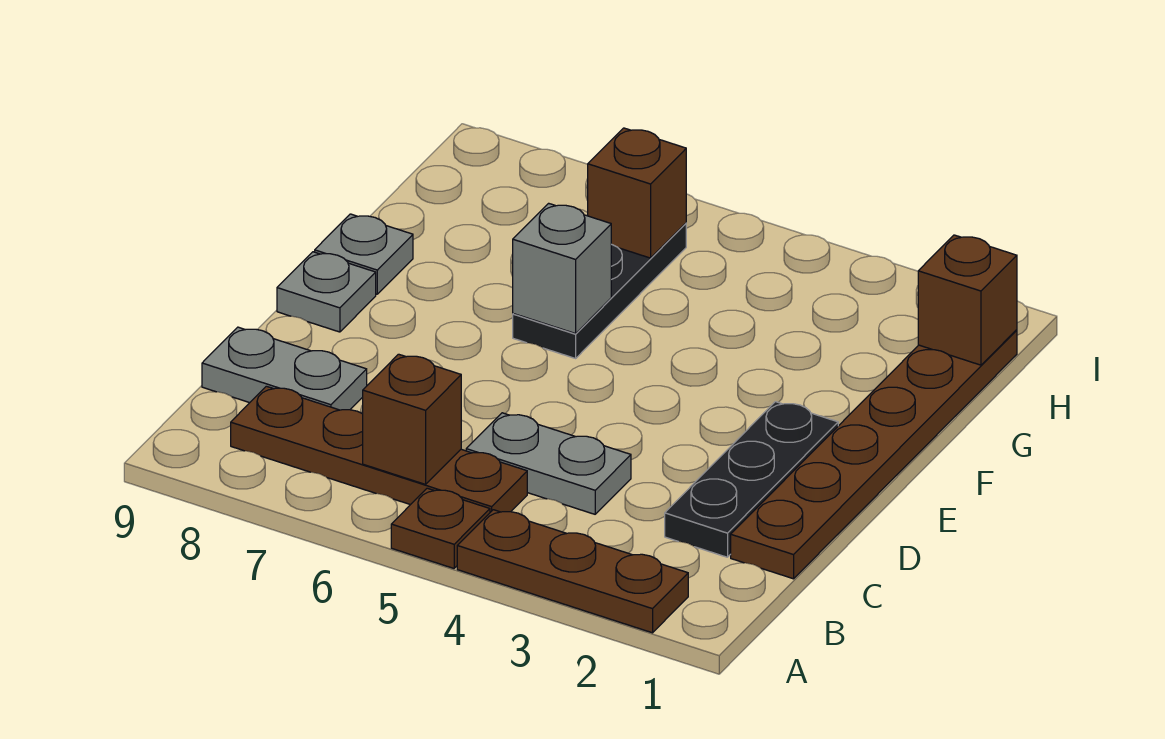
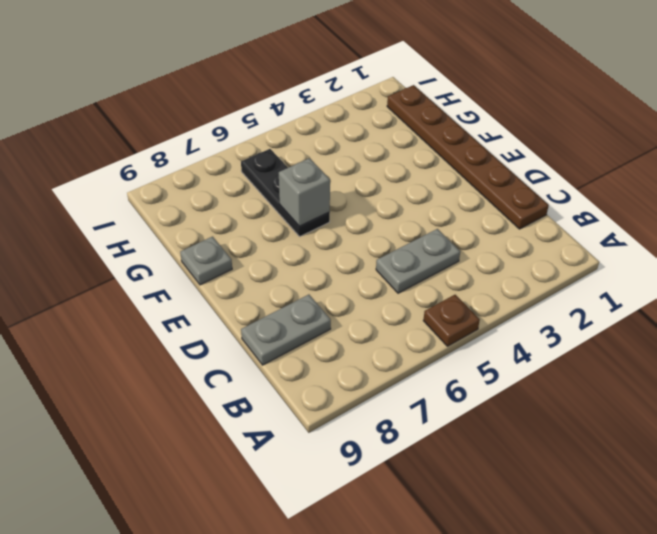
none -> brown 1x3 plate [457,510,688,633]
none -> brown 1x4 plate [231,386,527,512]
none -> black 1x3 plate [665,402,838,557]

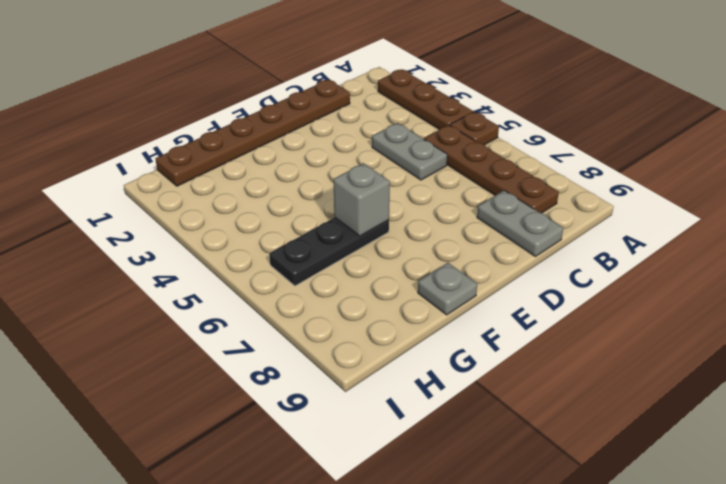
none -> black 1x3 plate [665,402,838,557]
none -> grey 1x1 plate [277,252,376,332]
none -> brown 1x1 brick [363,354,461,484]

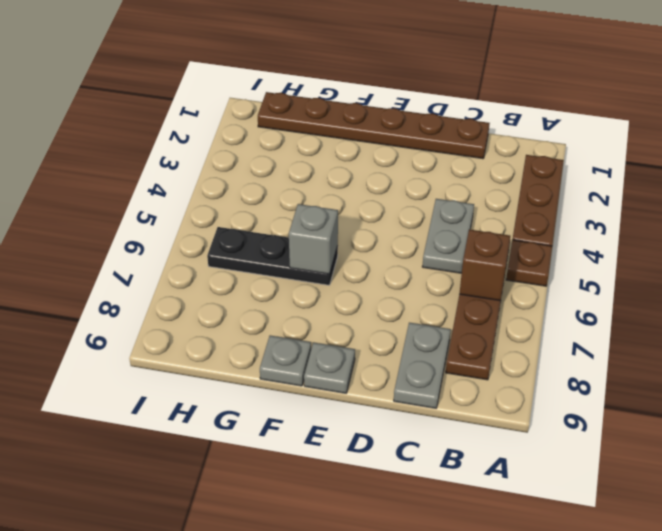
none -> black 1x3 plate [665,402,838,557]
none -> brown 1x1 brick [918,235,1017,365]
none -> brown 1x1 brick [588,128,686,258]

